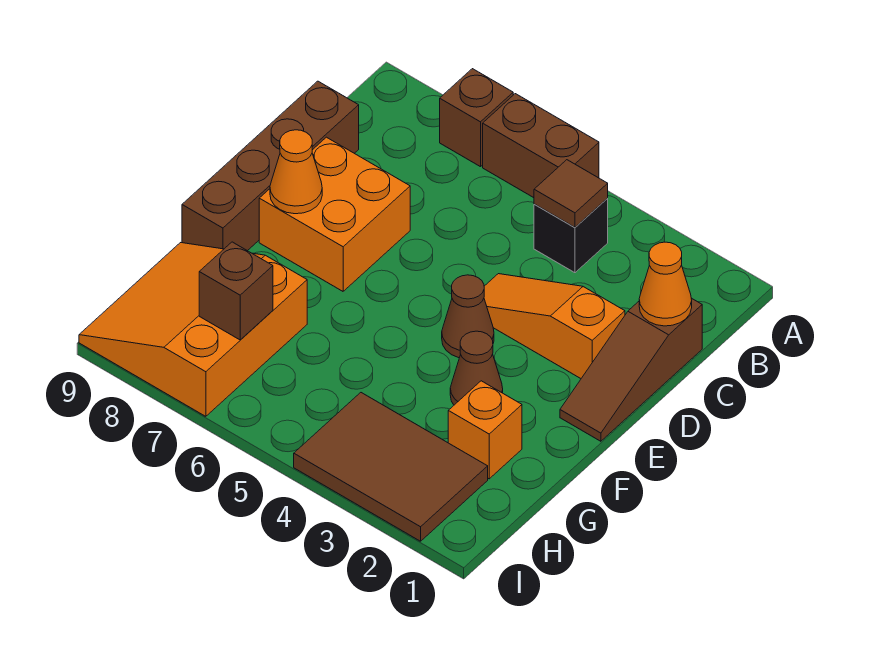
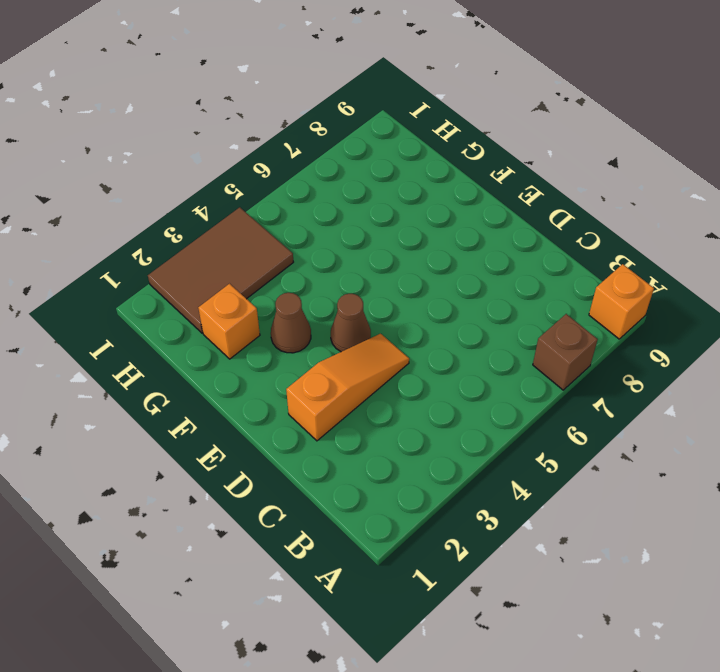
orange 1x1 brick [589,264,654,339] -> none
none -> brown 1x2 brick [483,94,599,198]
none -> black 1x1 brick [534,199,608,273]
none -> brown 1x3 slope [560,298,702,441]

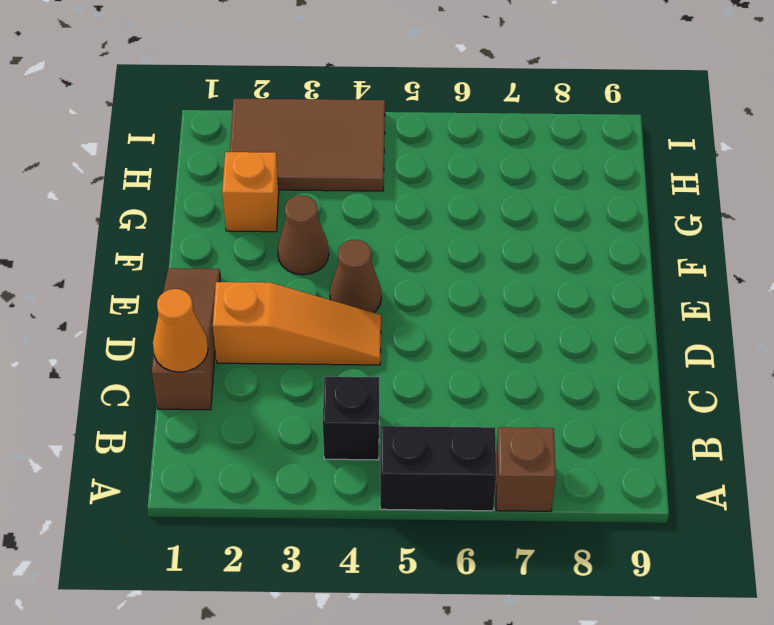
black 1x2 brick [380,426,496,511] -> brown 1x2 brick [483,94,599,198]
none -> brown 1x4 brick [182,81,359,251]
none -> orange 2x2 brick [259,137,410,291]
none -> orange 3x3 slope [79,243,307,416]

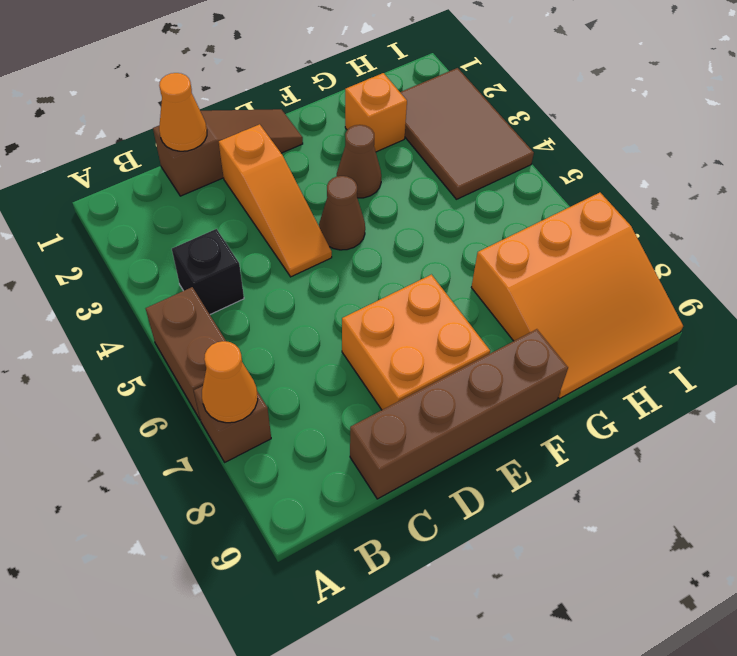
orange 1x1 cone [202,341,258,423] -> orange 1x1 cone moved to [270,130,322,214]
none -> brown 1x1 tile [534,160,608,227]
none -> brown 1x1 brick [199,242,273,340]

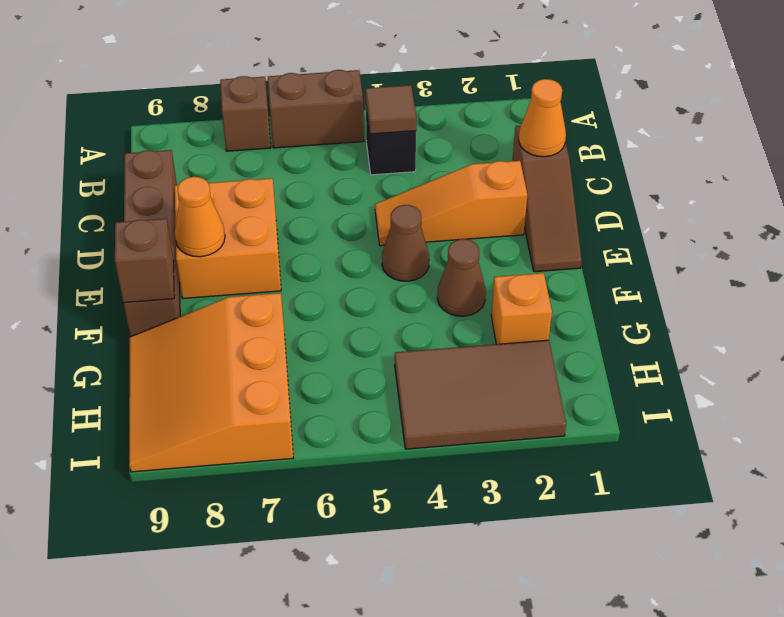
brown 1x1 brick [115,219,174,303] -> brown 1x1 brick moved to [199,242,273,340]

